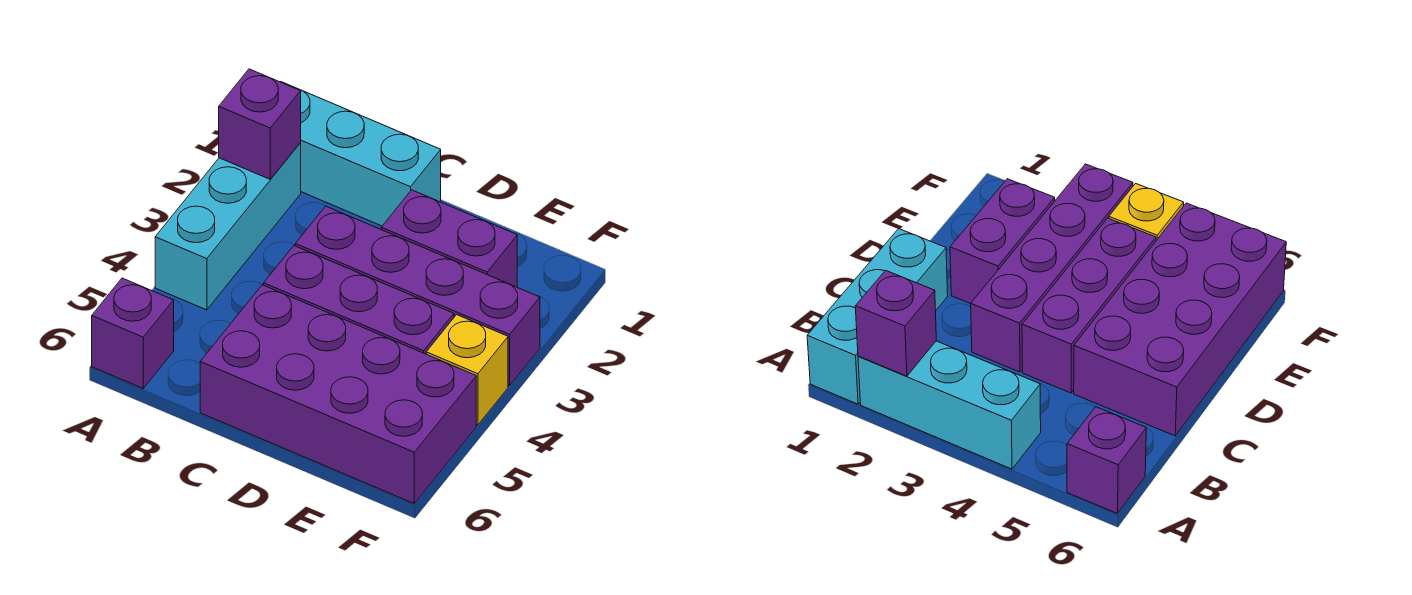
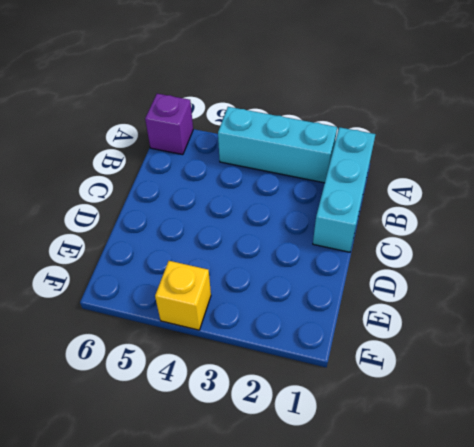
none -> purple 1x4 brick [295,206,540,386]
none -> purple 1x3 brick [264,246,454,354]

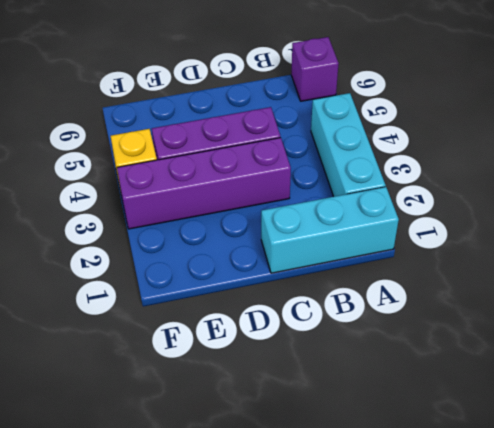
none -> purple 2x4 brick [200,285,476,503]
none -> purple 1x2 brick [381,190,517,287]

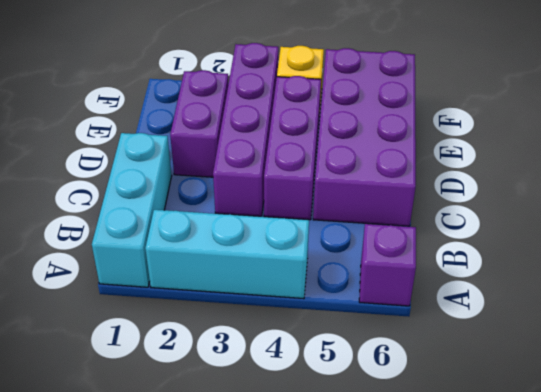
none -> purple 1x1 brick [219,69,301,179]

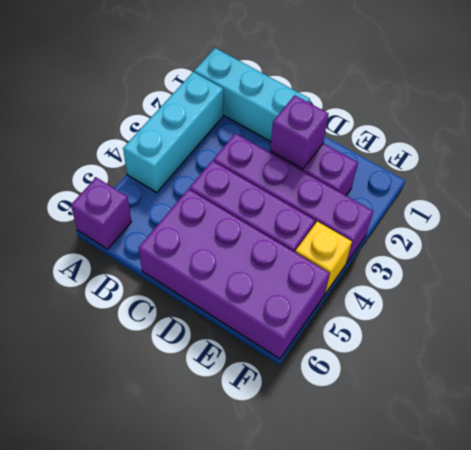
purple 1x1 brick [270,95,329,169] -> purple 1x1 brick moved to [219,69,301,179]

